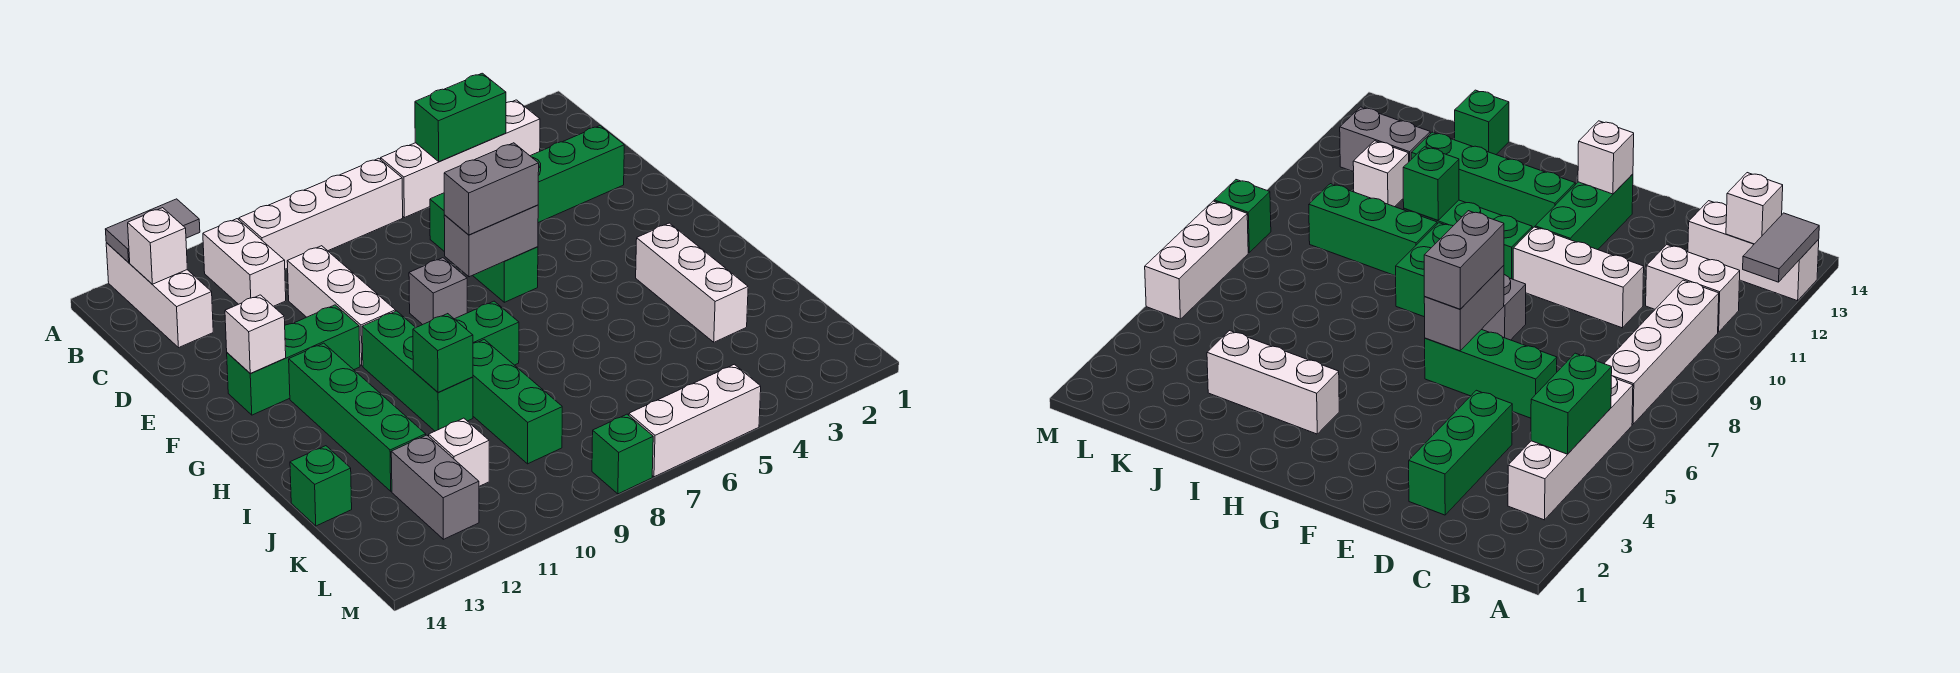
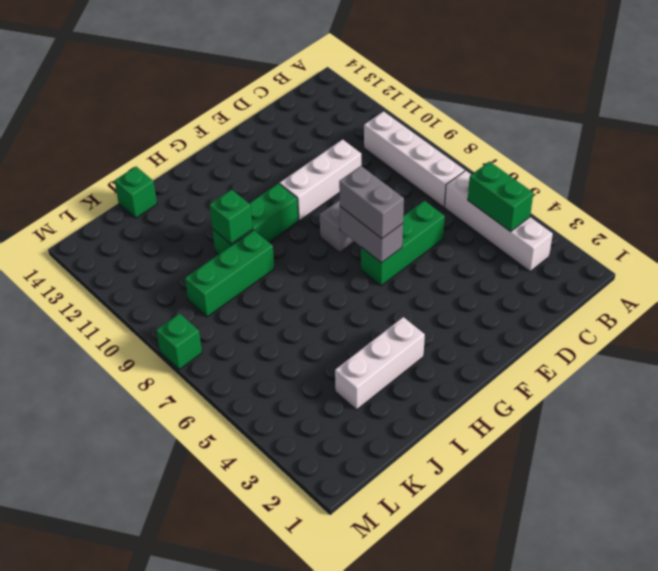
none -> white 1x3 brick [106,243,213,348]
none -> white 1x2 brick [203,219,286,306]
none -> green 1x3 brick [531,126,624,223]

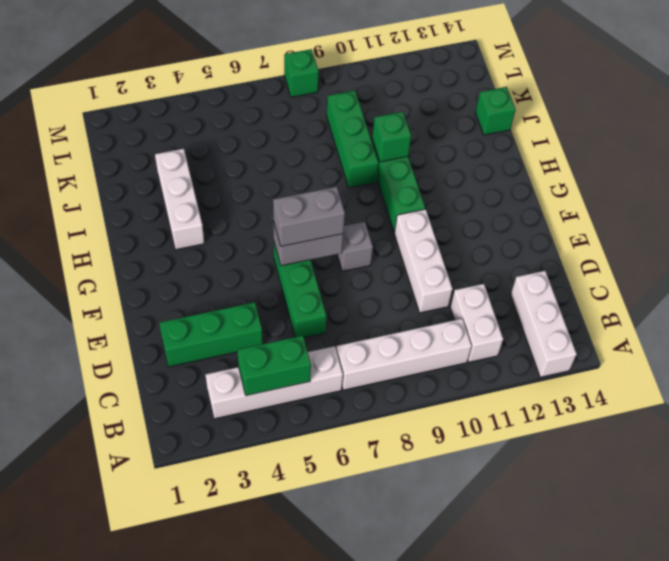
none -> green 1x3 brick [227,305,360,415]
none -> green 1x4 brick [289,343,426,491]
none -> green 1x2 brick [455,301,519,365]

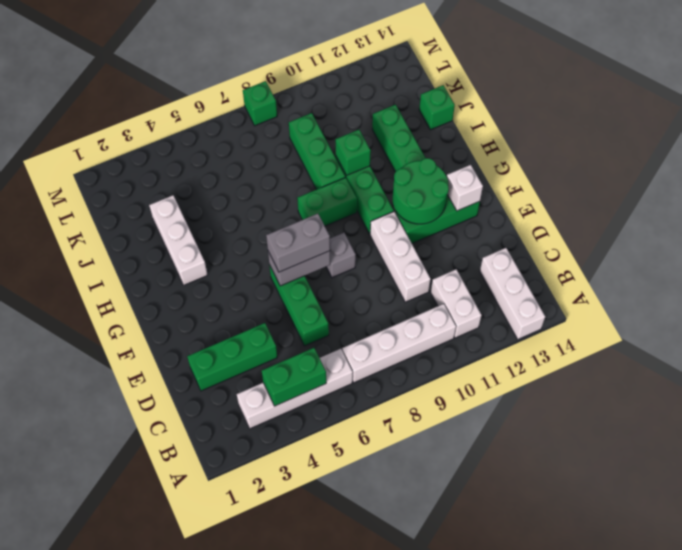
green 2x2 round brick [393,158,449,224] -> none
none -> white 1x1 brick [429,418,489,486]
none -> grey 1x2 brick [391,435,479,539]
none -> white 1x3 brick [629,364,761,477]

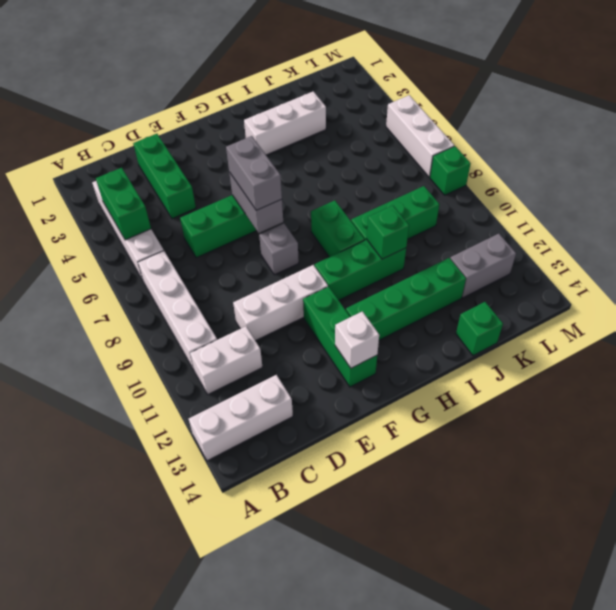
none -> white 1x1 brick [429,418,489,486]
none -> grey 1x2 tile [105,199,200,263]
none -> white 1x1 brick [128,208,187,284]

